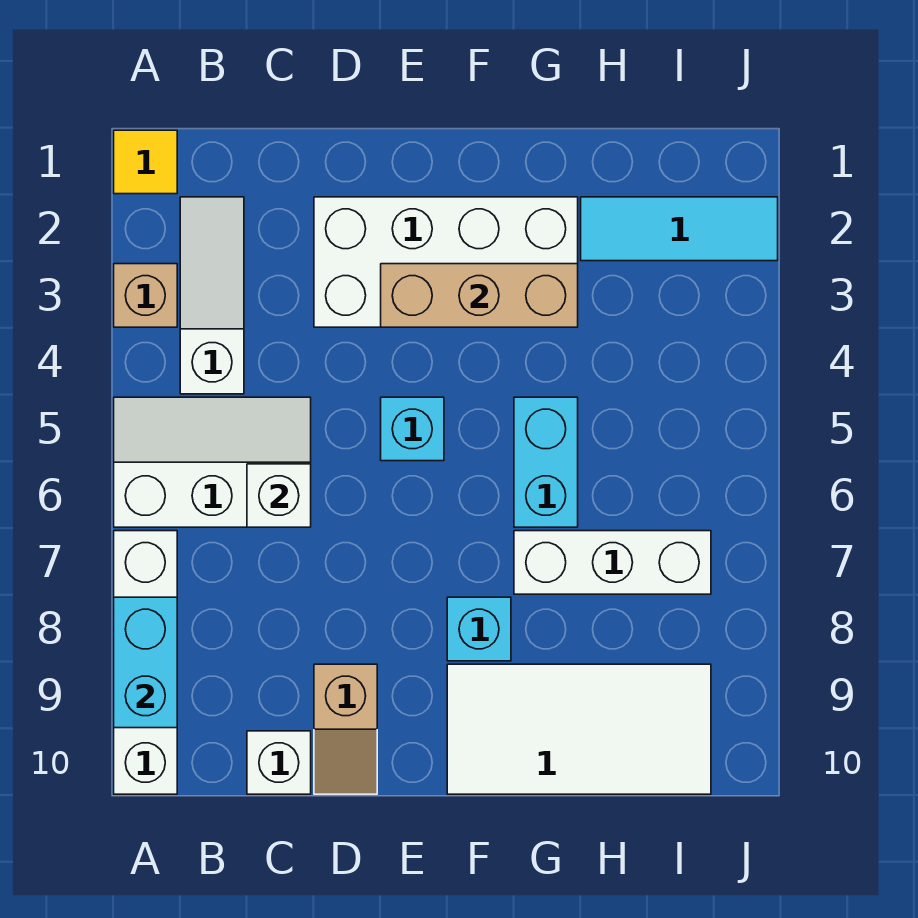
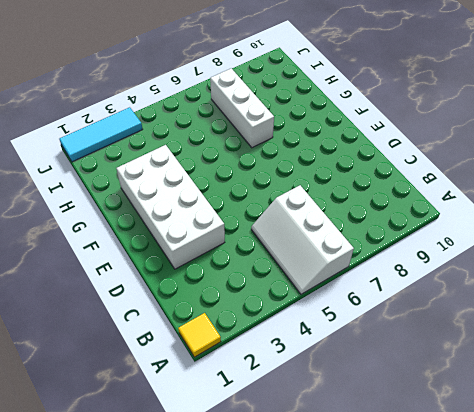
cyan 1x3 tile [60,107,143,162] -> cyan 1x3 tile turned to [581,197,778,261]
none -> tan 1x1 brick [114,264,177,327]
none -> white 1x4 brick [114,531,177,794]
none -> white 1x3 slope [180,197,244,394]

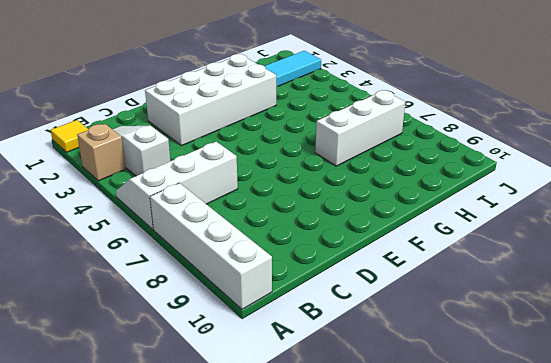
none -> white 1x1 brick [247,731,311,794]
none -> tan 1x2 slope [314,664,377,794]
none -> cyan 1x1 brick [381,397,444,461]

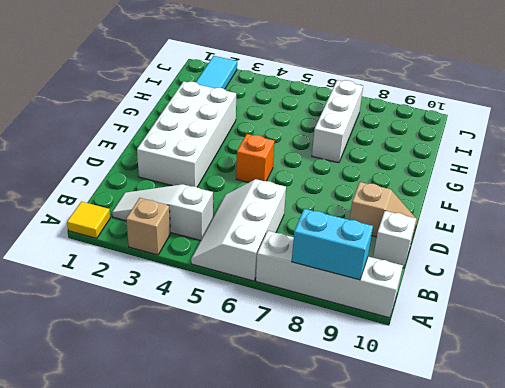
orange 1x1 brick [236,134,274,183] -> cyan 1x1 brick [381,397,444,461]
none -> cyan 1x1 brick [447,597,511,661]
none -> white 2x4 tile [447,664,711,794]
none -> cyan 1x2 brick [514,397,578,527]

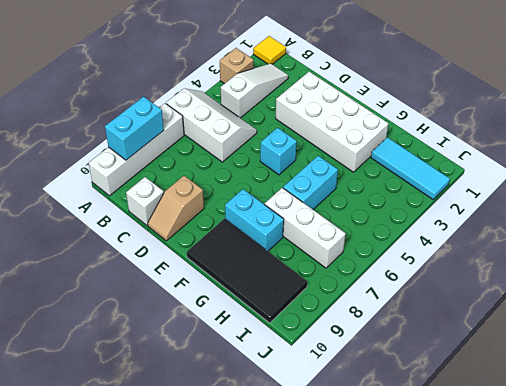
cyan 1x2 brick [225,189,284,251] -> cyan 1x1 brick [447,597,511,661]
black 2x4 tile [187,219,307,323] -> white 2x4 tile [447,664,711,794]
none -> white 1x1 brick [247,464,311,527]
none -> tan 1x3 brick [381,264,578,327]

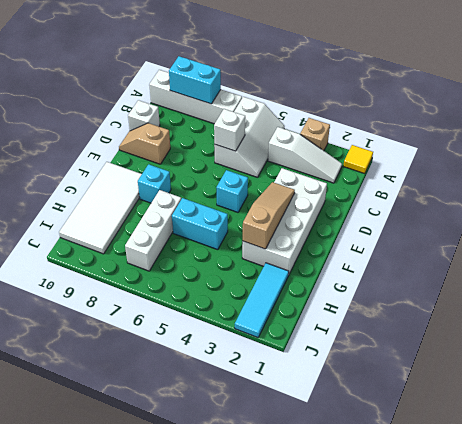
tan 1x3 slope [243,182,295,249] -> tan 1x3 brick [381,264,578,327]

